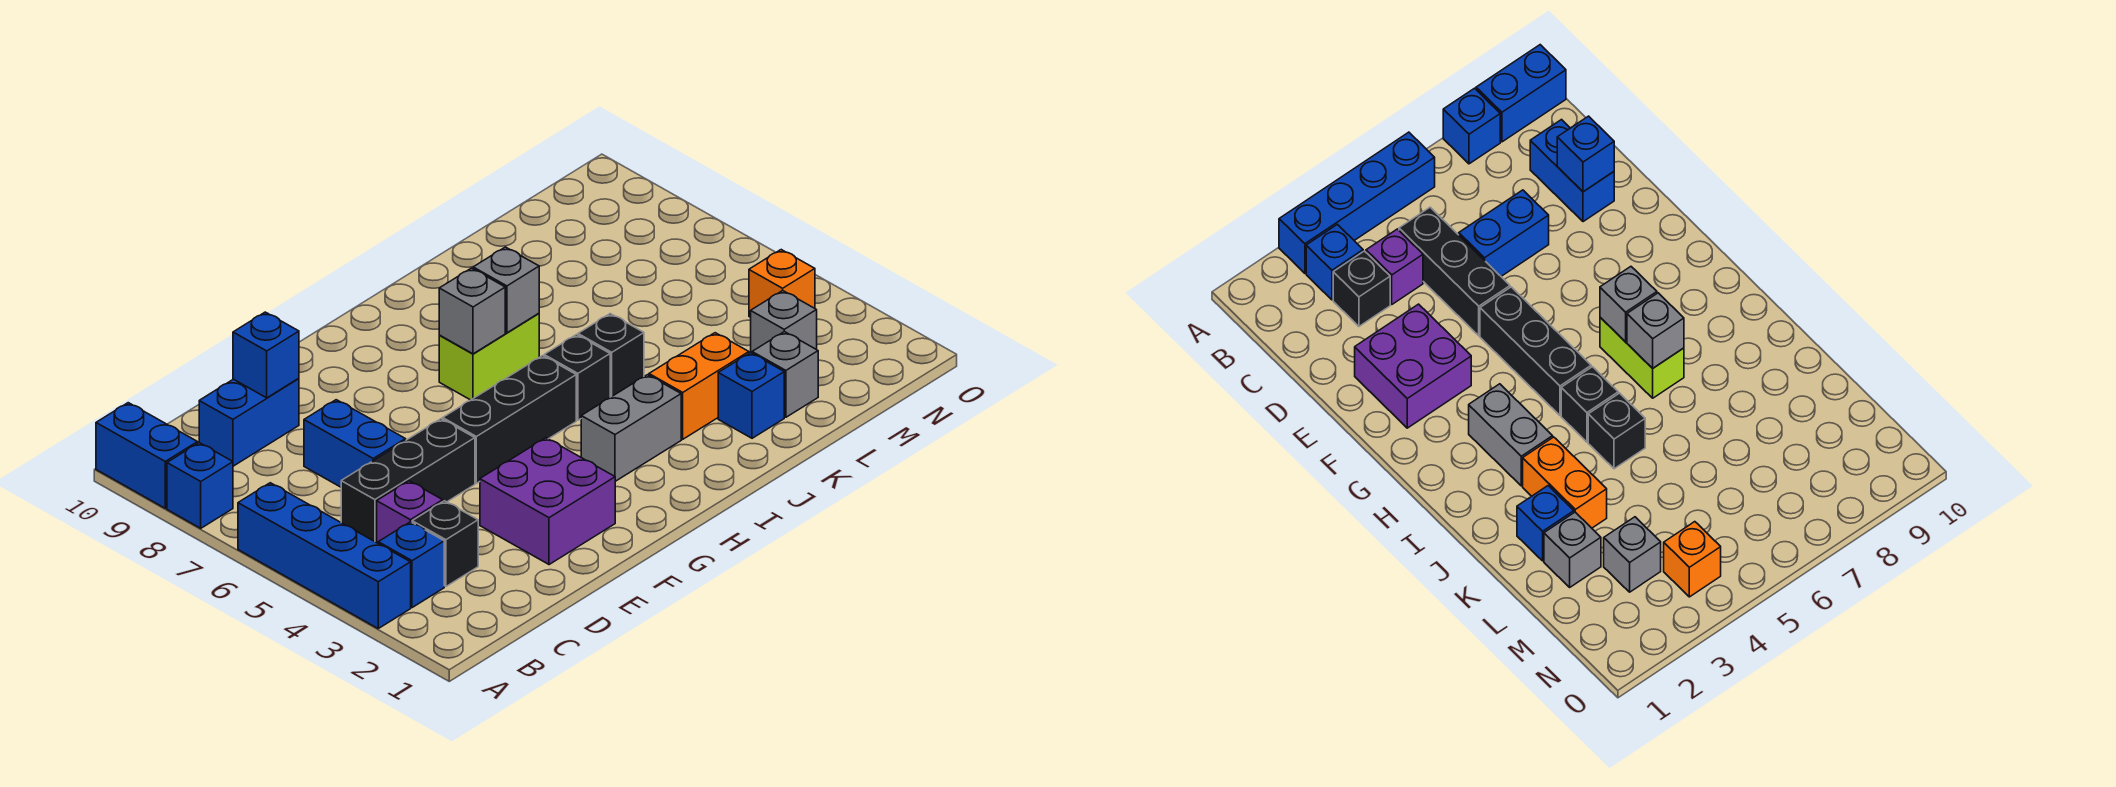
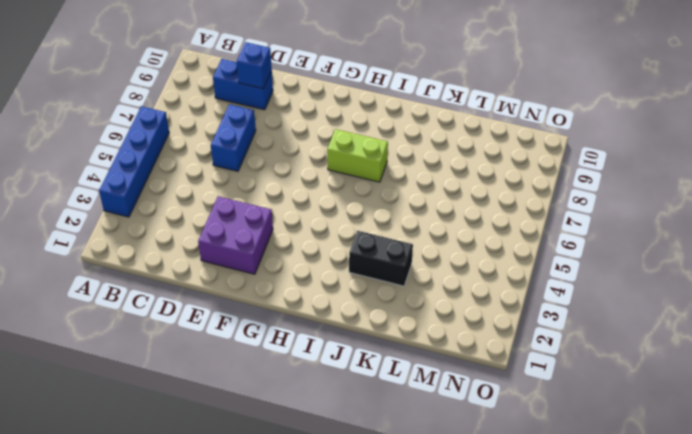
black 1x2 brick [349,231,413,286] -> orange 1x2 brick [649,333,749,439]
none -> blue 1x1 brick [167,443,233,528]
none -> blue 1x2 brick [96,403,198,508]
none -> blue 1x1 brick [378,522,444,608]

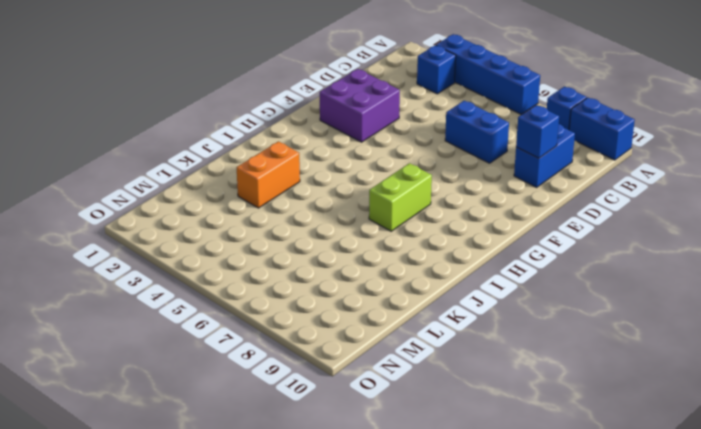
none -> black 1x1 brick [412,501,478,586]
none -> purple 1x1 brick [377,481,443,543]
none -> black 1x3 brick [341,419,475,543]

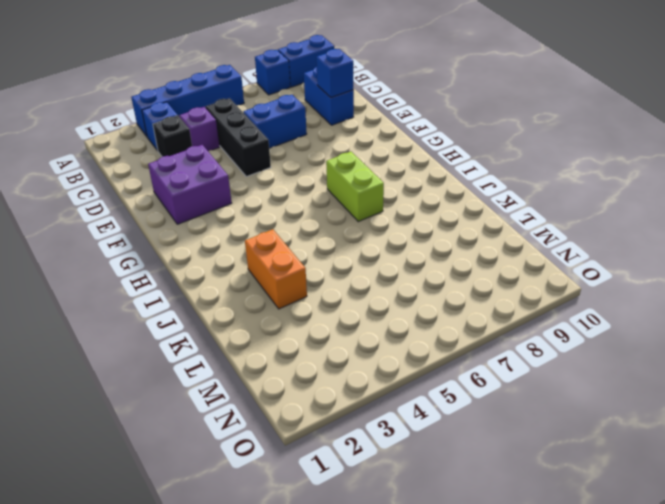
none -> black 1x3 brick [443,356,576,483]
none -> grey 1x2 brick [581,375,681,481]
none -> black 1x1 brick [544,335,610,420]

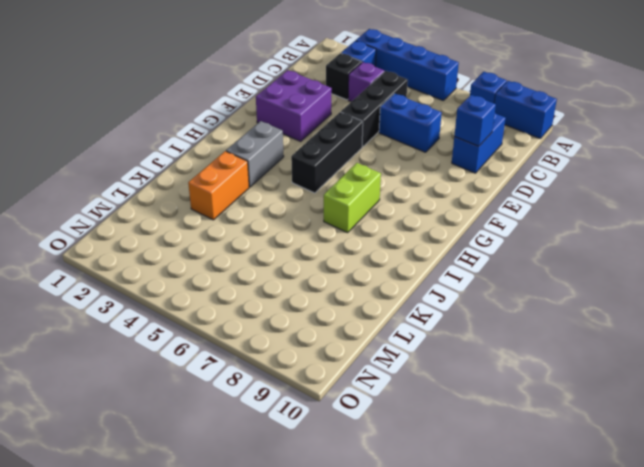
none -> black 1x1 brick [544,335,610,420]
none -> black 1x1 brick [578,314,644,397]
none -> blue 1x1 brick [718,353,784,438]

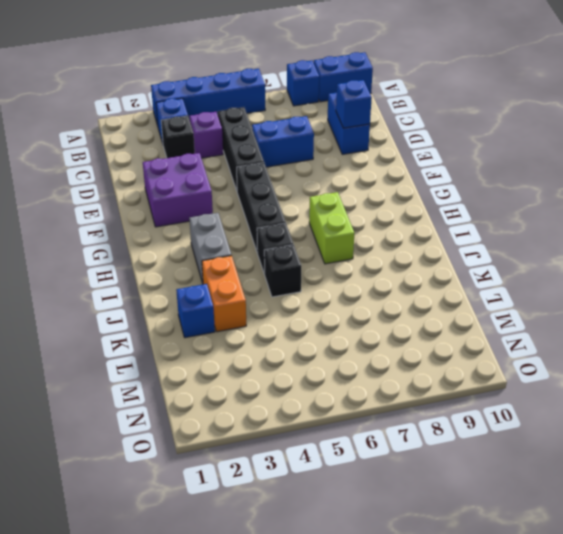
none -> grey 1x1 brick [752,332,818,417]
none -> grey 1x1 brick [751,291,817,353]
none -> orange 1x1 brick [749,250,815,317]

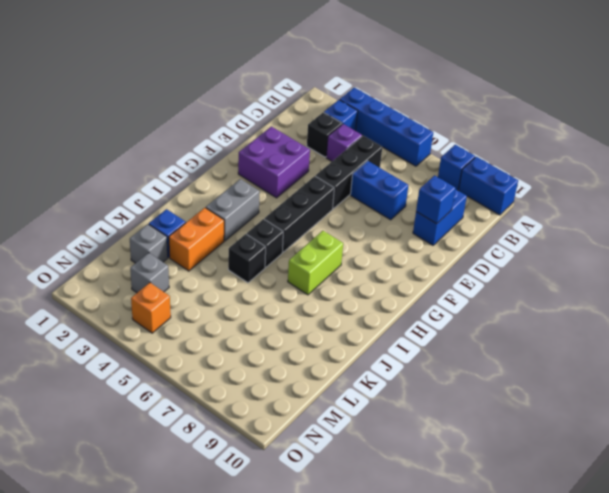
none -> grey 1x1 brick [439,268,505,354]
none -> grey 1x1 brick [473,247,539,333]

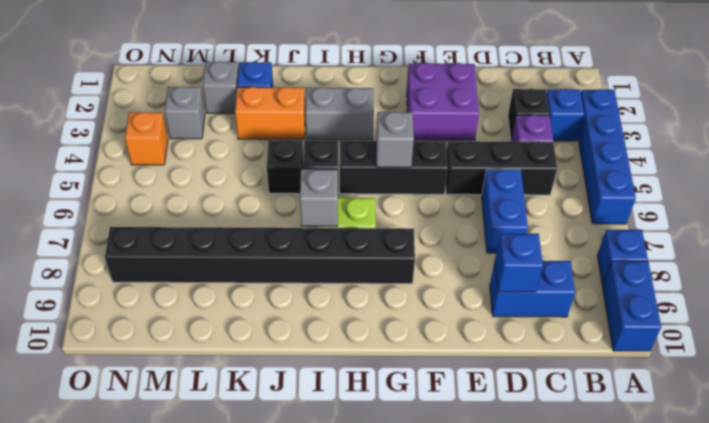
grey 1x1 brick [376,112,414,167] -> grey 1x1 brick moved to [439,268,505,354]
black 1x8 brick [105,227,415,284] -> none

